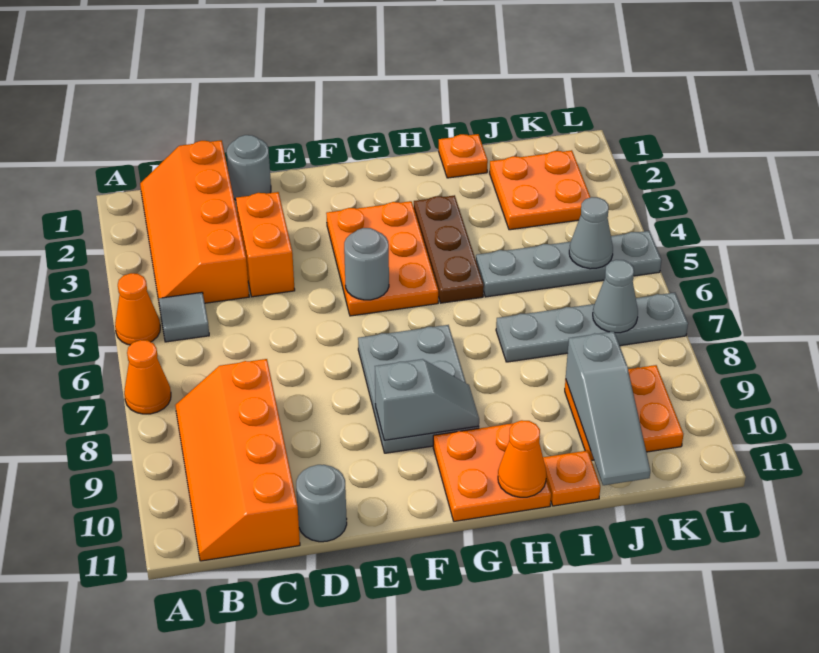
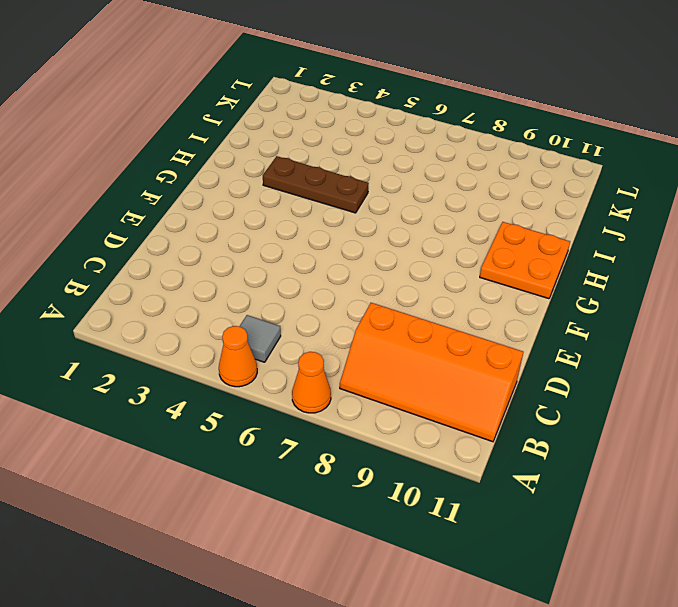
none -> orange 2x4 slope [140,140,249,303]
none -> grey 1x1 round brick [227,135,271,200]
none -> orange 1x2 brick [236,192,295,297]

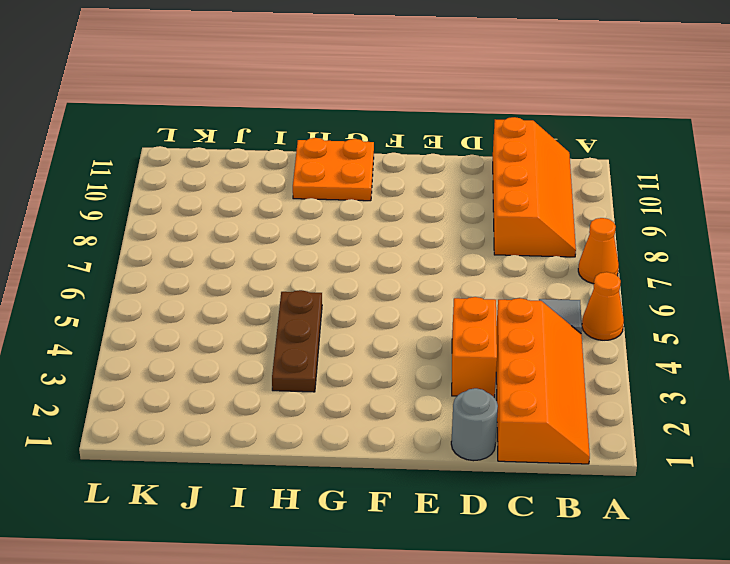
none -> grey 1x1 round brick [296,465,347,542]
none -> orange 2x3 plate [326,201,438,316]
none -> grey 2x3 plate [358,325,479,453]

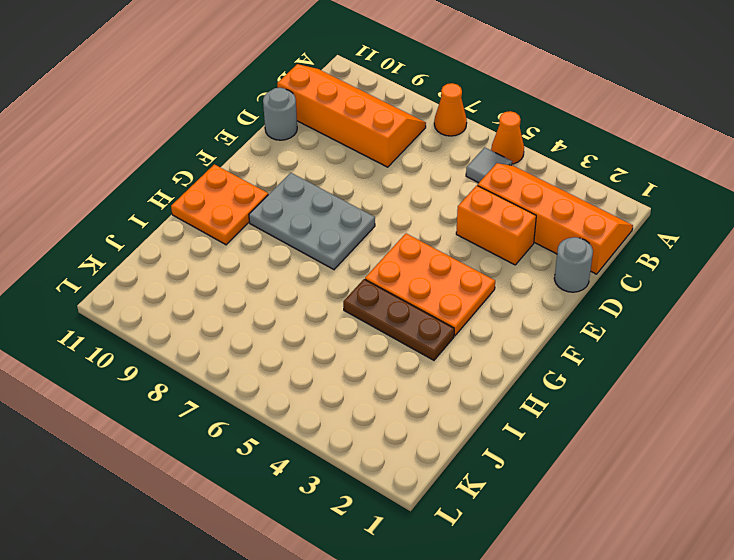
none -> orange 1x1 plate [439,134,488,178]
none -> grey 1x4 plate [476,231,661,297]
none -> grey 1x4 plate [496,293,688,362]

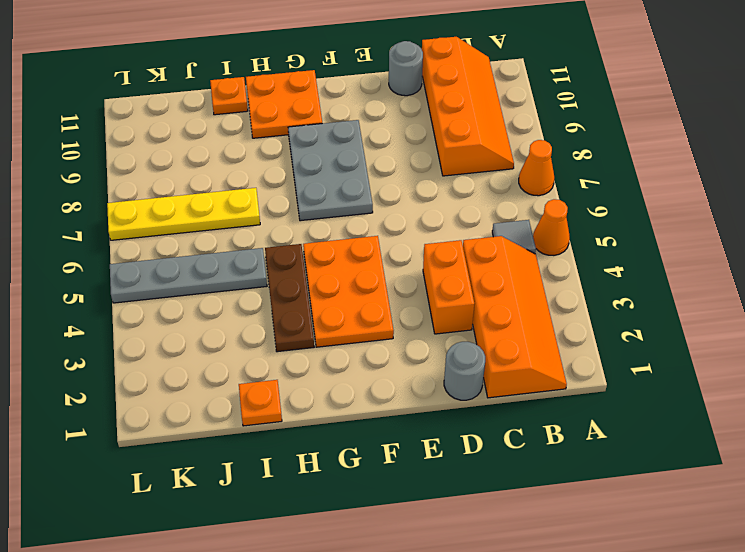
yellow 1x4 plate [107,188,260,240] -> grey 1x4 plate [496,293,688,362]
none -> orange 2x2 plate [490,150,590,230]
none -> orange 2x2 plate [565,365,683,460]
none -> grey 1x1 round brick [344,228,389,300]

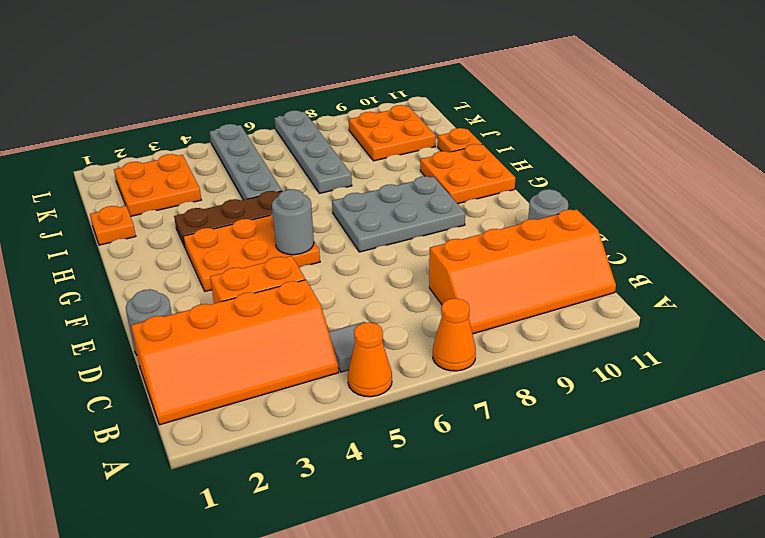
none -> grey 1x2 slope [375,359,479,440]
none -> orange 1x1 cone [498,420,546,497]
none -> grey 1x3 slope [566,332,650,485]

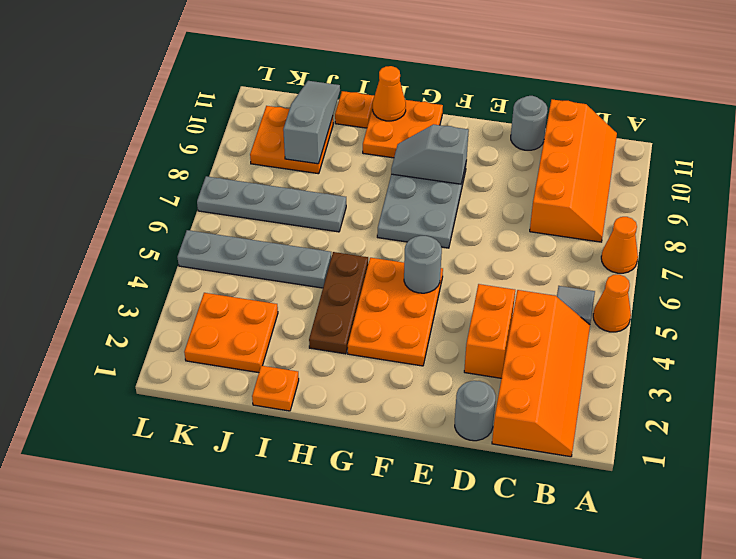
none -> grey 1x1 cone [569,197,613,269]
none -> grey 1x1 cone [593,260,638,333]

